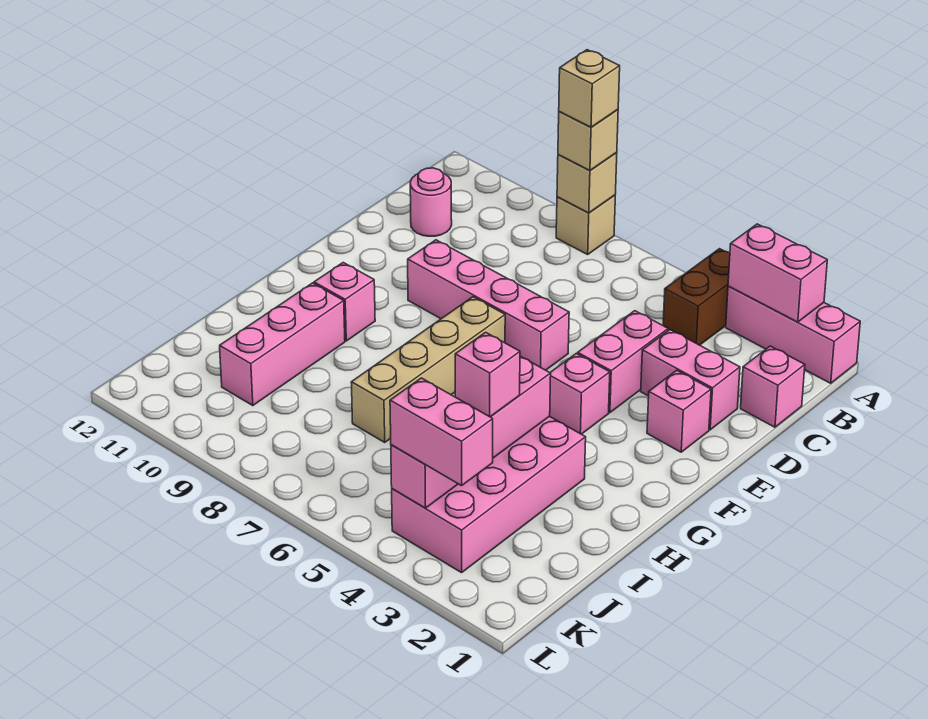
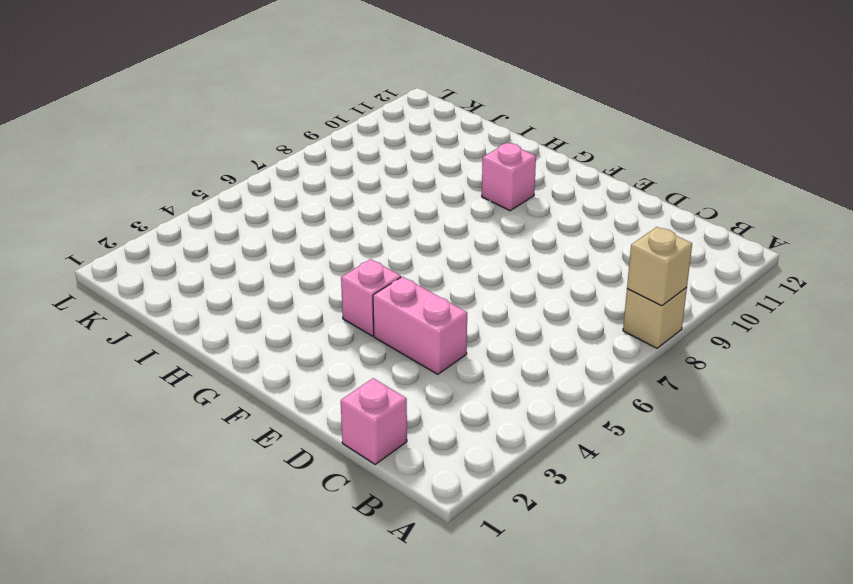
none -> pink 1x3 brick [726,286,860,383]
none -> brown 1x2 brick [663,249,730,345]
none -> pink 1x1 round brick [410,168,452,236]

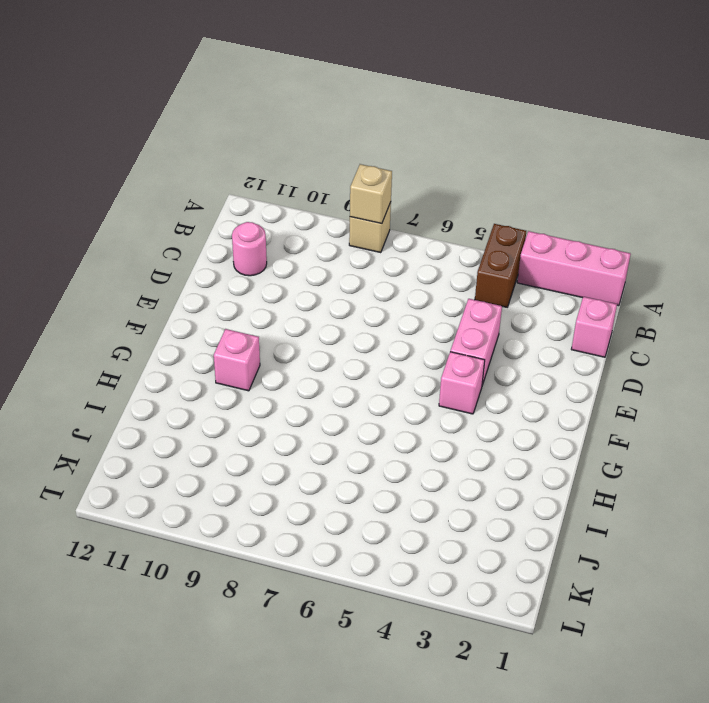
none -> pink 1x2 brick [641,330,740,430]
none -> pink 1x1 brick [647,370,711,452]
none -> pink 1x4 brick [408,240,569,370]

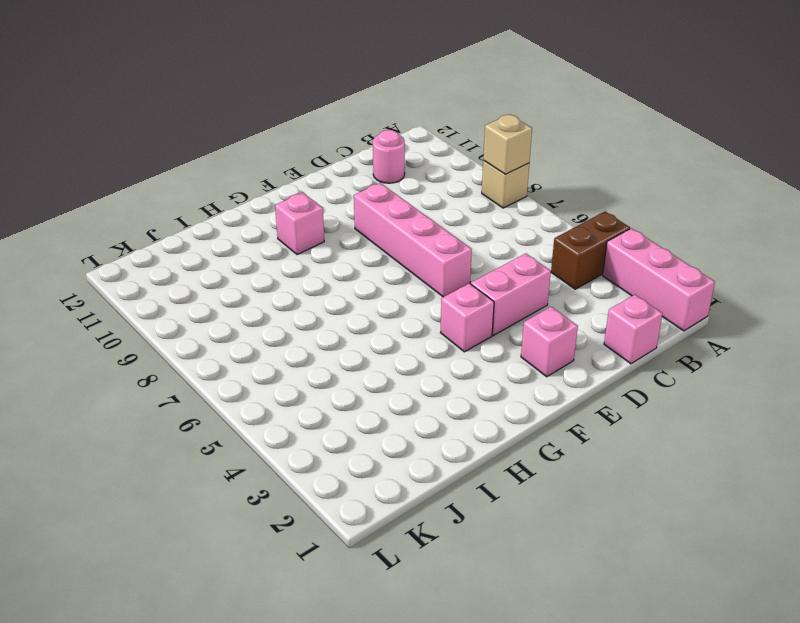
none -> pink 1x2 brick [641,330,740,430]
none -> tan 1x4 brick [351,297,505,442]
none -> pink 2x4 brick [392,416,586,573]

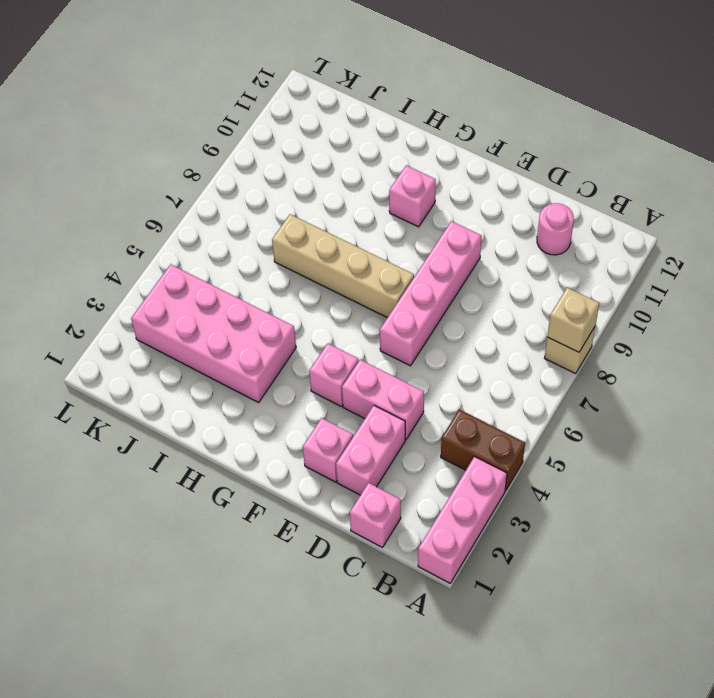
none -> pink 1x3 brick [220,283,345,406]
none -> pink 1x2 brick [728,224,827,322]
none -> pink 1x4 brick [391,356,551,508]

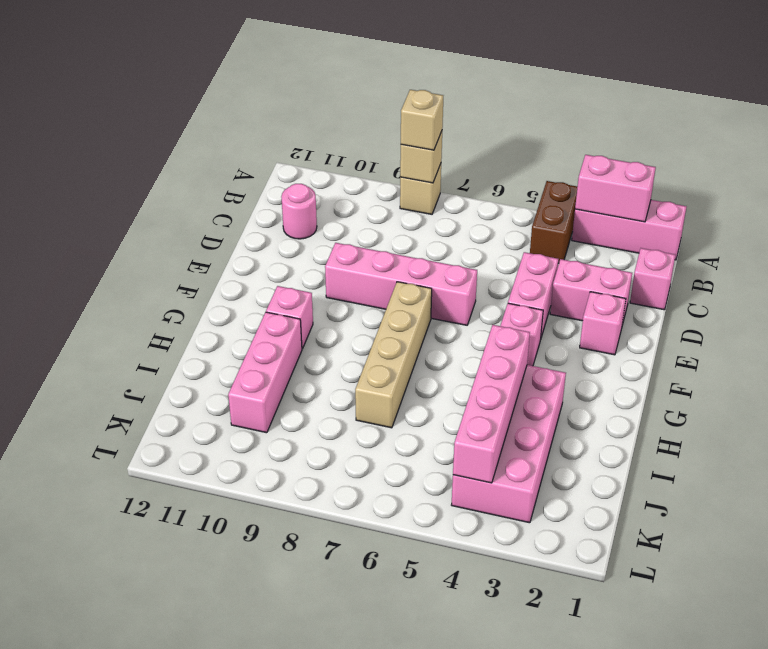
none -> pink 1x1 brick [455,332,520,417]
none -> pink 1x2 brick [390,378,493,486]
none -> tan 1x1 brick [559,50,620,127]

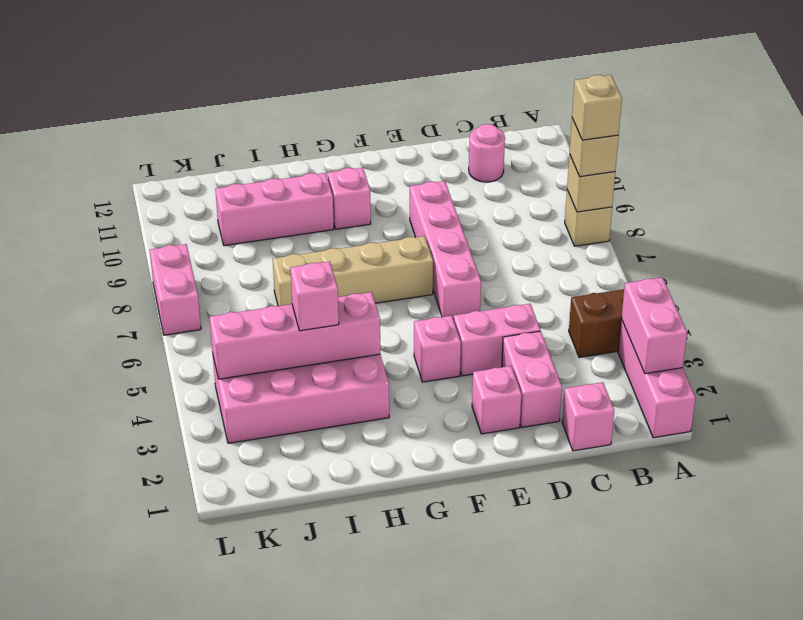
pink 1x2 brick [150,244,201,335] -> pink 1x2 brick moved to [390,378,493,486]

